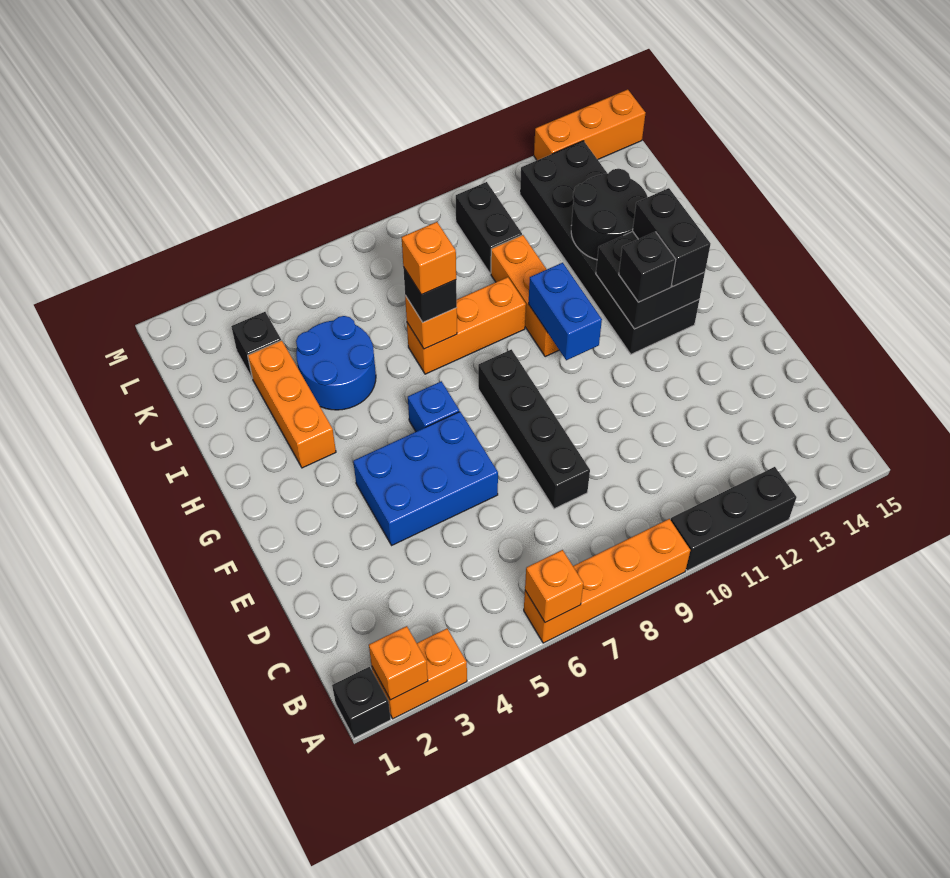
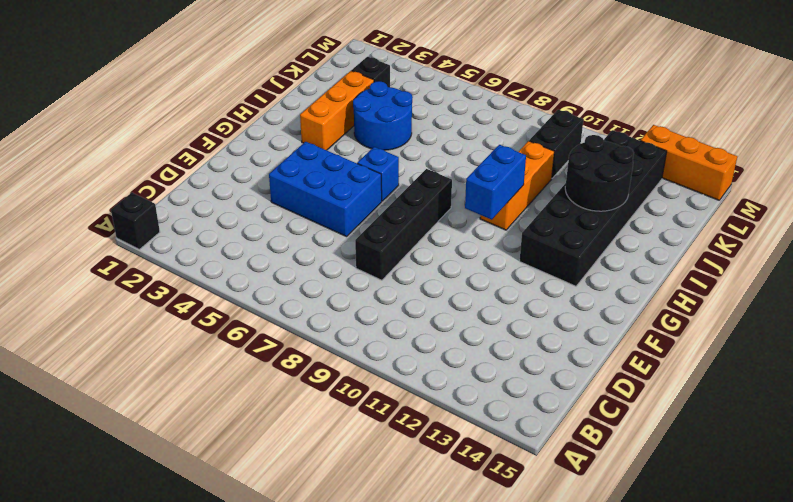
none -> orange 1x2 brick [372,629,467,719]
none -> orange 1x4 brick [524,519,690,643]
none -> black 1x3 brick [671,467,797,571]

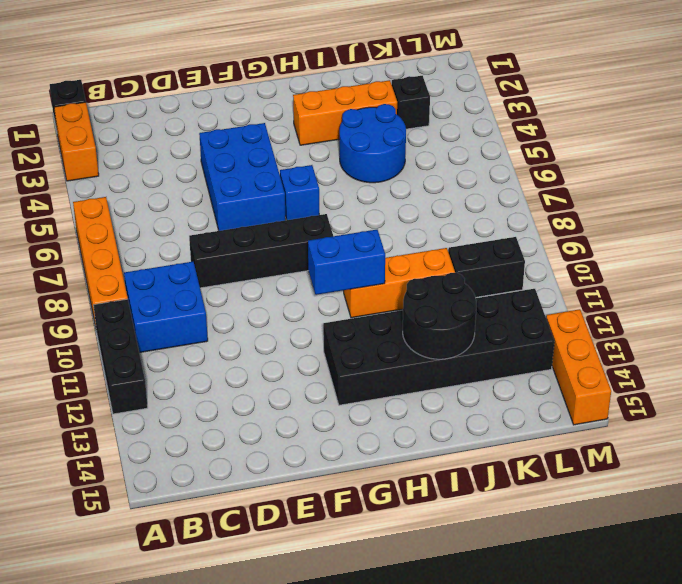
blue 2x2 brick [124,262,208,353] -> none
none -> orange 1x3 brick [407,277,526,374]
none -> orange 1x1 brick [369,626,428,700]
none -> orange 1x1 brick [525,550,583,622]

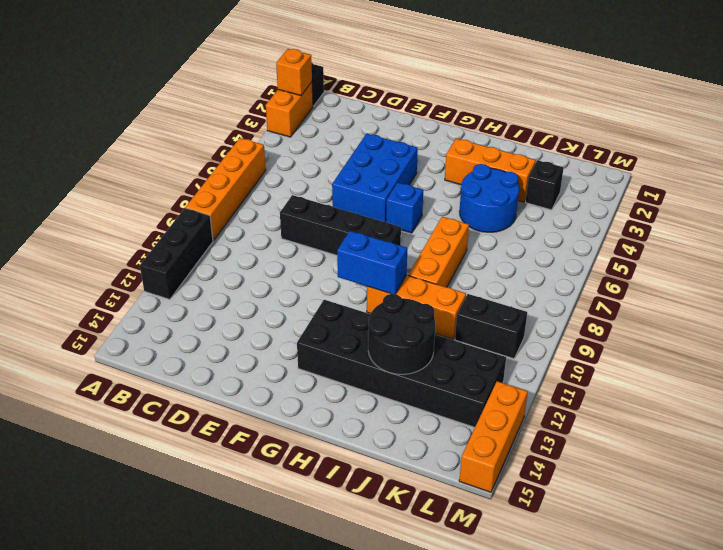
none -> orange 1x1 brick [525,550,583,622]
none -> black 2x2 brick [596,231,705,329]
none -> orange 1x1 brick [405,295,457,349]

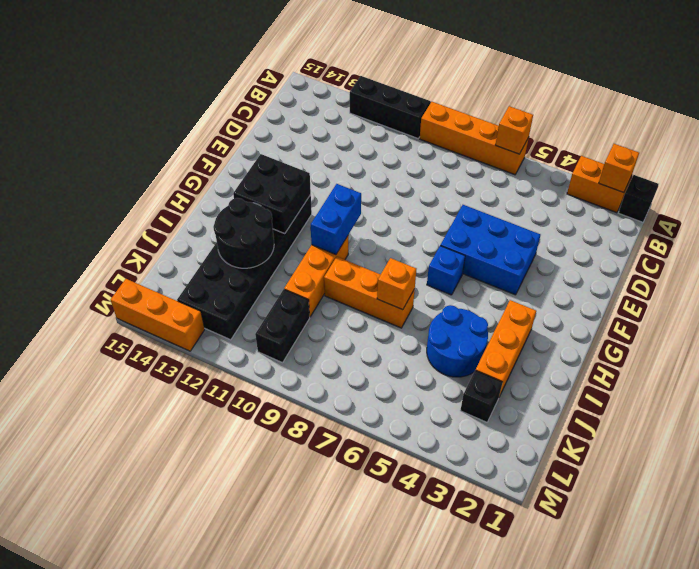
none -> black 1x4 brick [478,349,590,509]
none -> black 1x1 brick [619,232,676,302]
none -> black 1x2 brick [633,188,710,286]

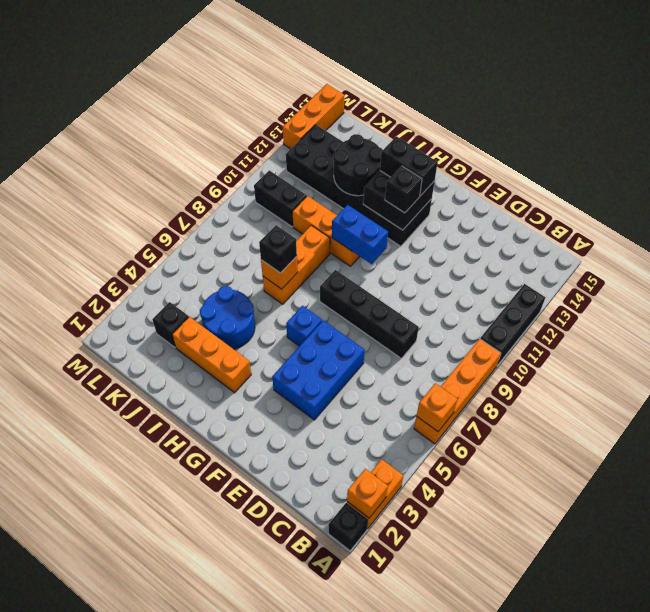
none -> orange 1x1 brick [402,222,456,295]

